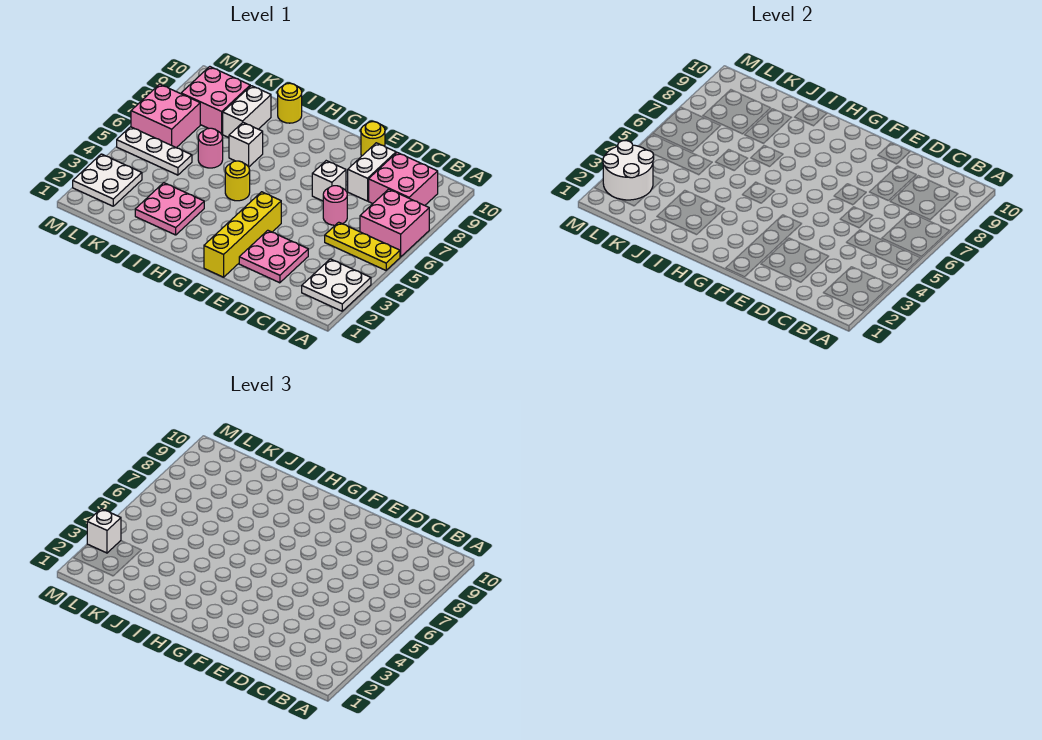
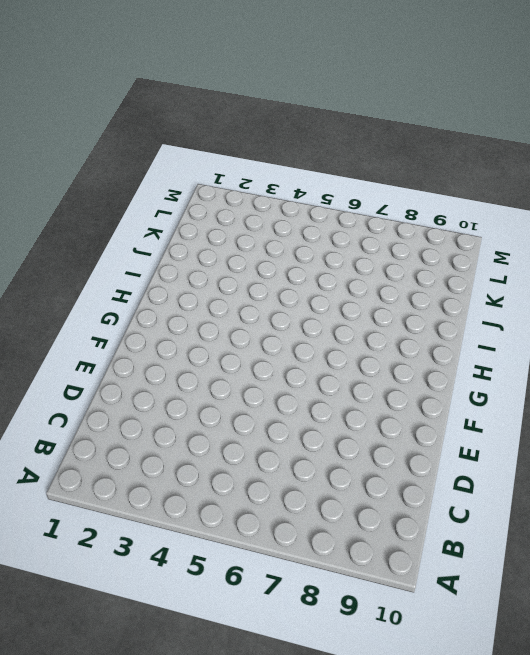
none -> white 2x2 plate [302,259,371,311]
none -> yellow 1x3 plate [325,222,400,270]
none -> pink 2x2 brick [360,189,429,257]

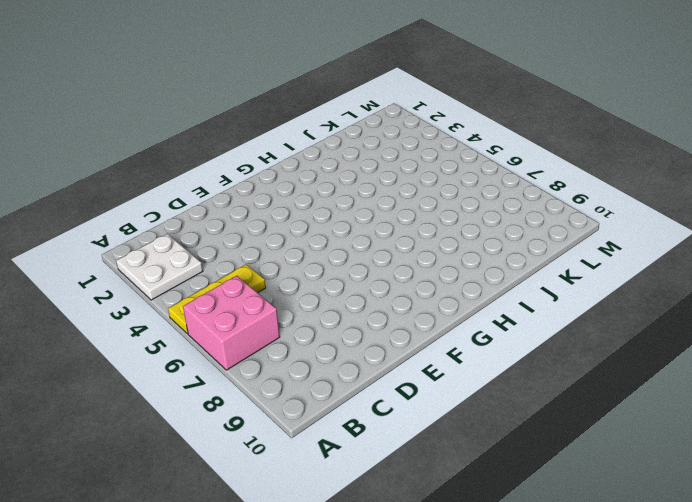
none -> pink 2x2 brick [369,153,438,205]
none -> pink 2x2 plate [239,230,308,283]
none -> pink 1x1 round brick [323,186,347,225]

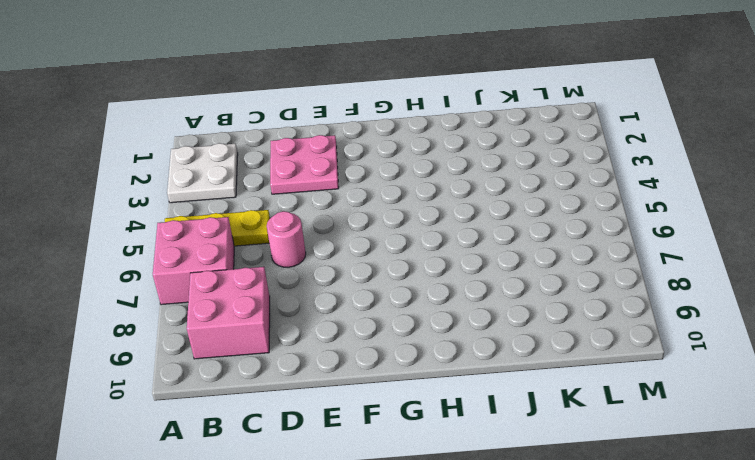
none -> white 1x2 brick [348,143,396,201]
none -> white 1x1 brick [312,161,346,201]
none -> yellow 1x1 round brick [361,122,385,156]

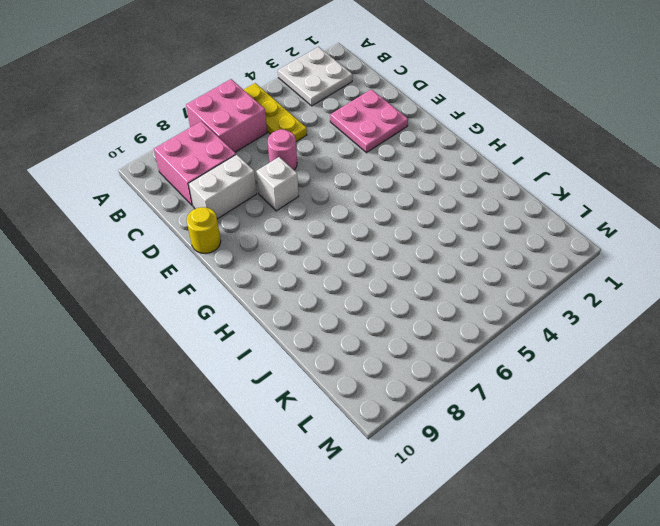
none -> yellow 1x4 brick [204,192,281,277]
none -> yellow 1x1 round brick [225,161,250,201]
none -> pink 2x2 plate [135,183,204,235]

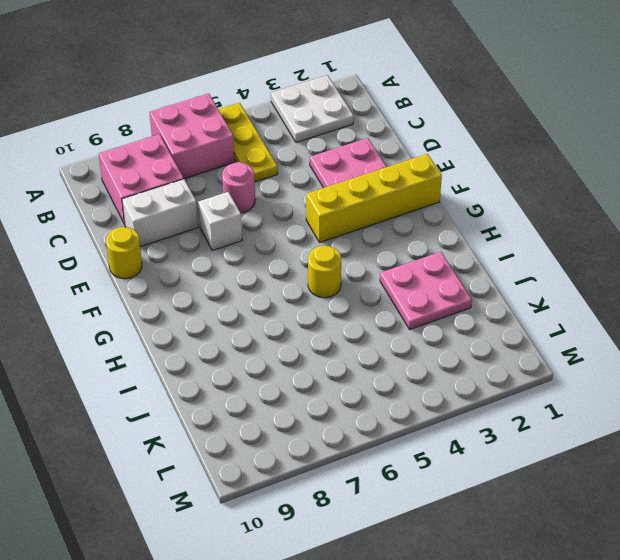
none -> white 1x1 brick [229,123,263,167]
none -> yellow 1x1 round brick [278,83,302,123]
none -> pink 1x1 round brick [198,128,223,168]

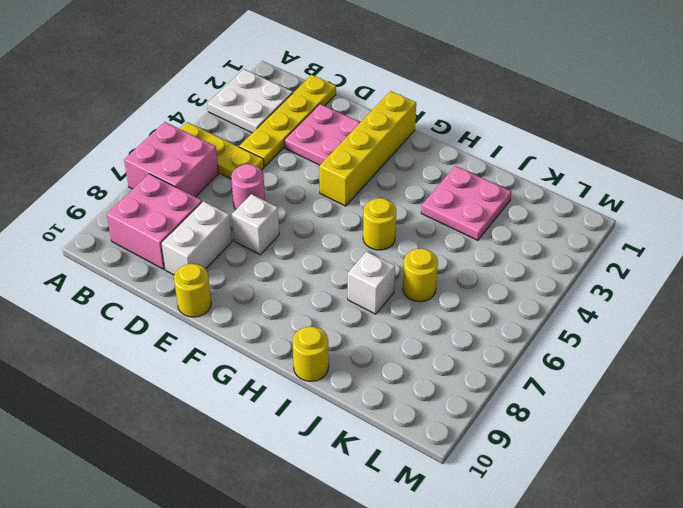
yellow 1x4 plate [239,75,336,167] -> none
yellow 1x1 round brick [403,249,438,302] -> pink 1x1 round brick [198,128,223,168]
none -> white 1x2 brick [223,86,271,138]
none -> white 1x3 plate [117,127,192,175]
none -> pink 2x2 brick [181,67,250,134]

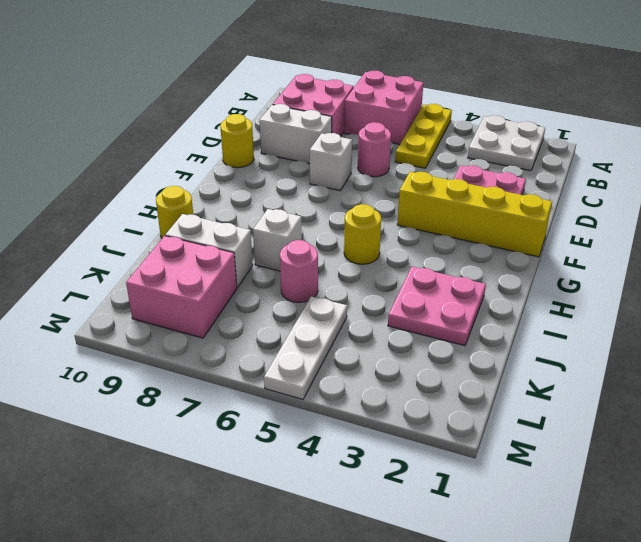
none -> white 2x2 plate [73,154,142,206]
none -> pink 2x2 brick [131,84,200,148]
none -> white 2x2 round brick [603,141,654,200]

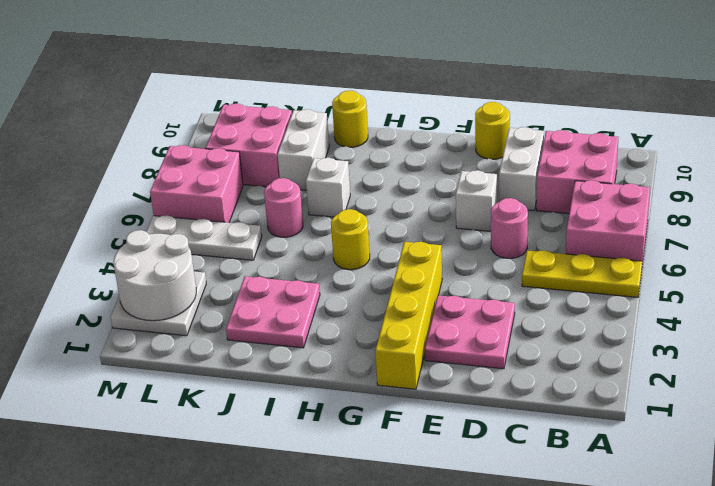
none -> white 2x2 plate [302,259,371,311]
none -> white 1x1 brick [87,509,121,553]

